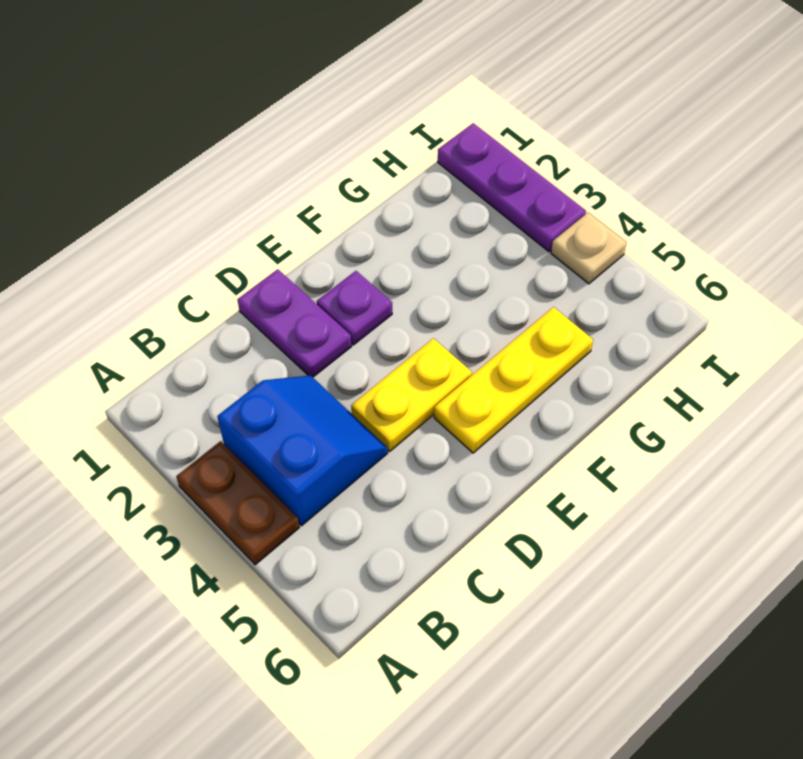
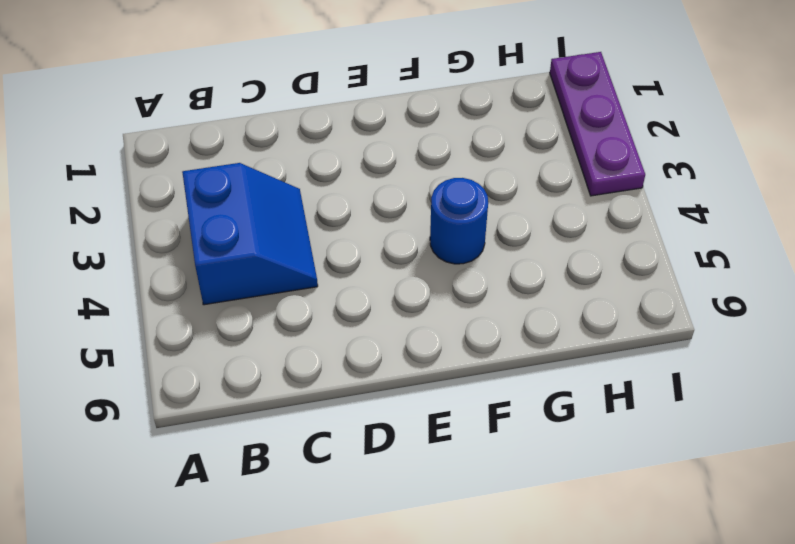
blue 1x1 round brick [430,178,488,264] -> none
none -> brown 1x2 plate [176,441,299,565]
none -> purple 1x2 plate [238,269,352,377]

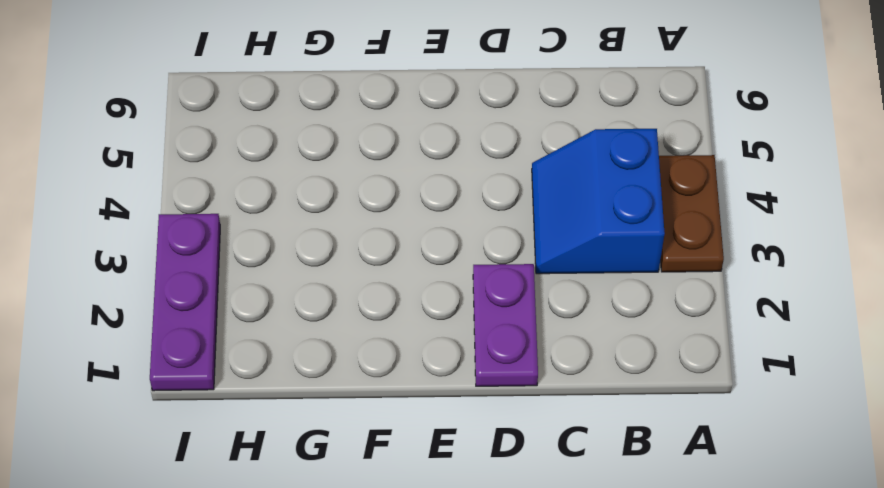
none -> yellow 1x2 plate [351,338,472,451]
none -> purple 1x1 plate [317,271,392,345]

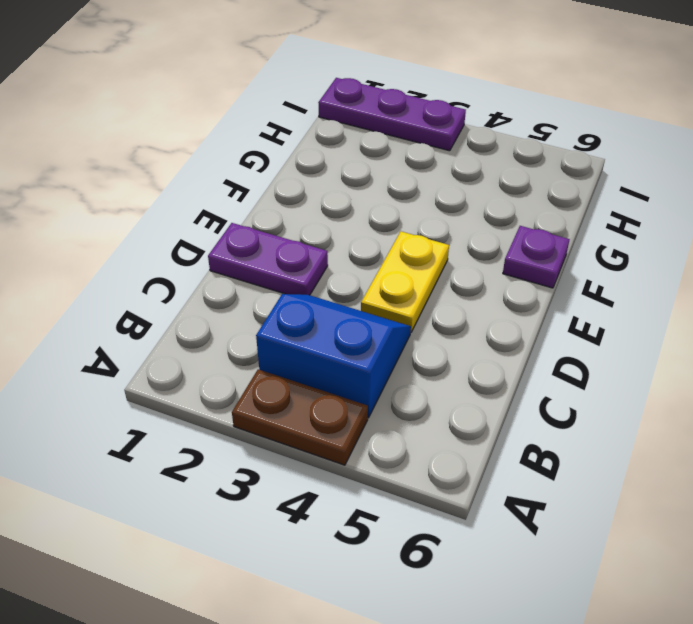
purple 1x1 plate [503,226,570,288] -> purple 1x1 plate moved to [317,271,392,345]
none -> yellow 1x3 plate [434,307,593,453]
none -> tan 1x1 plate [551,213,626,284]

